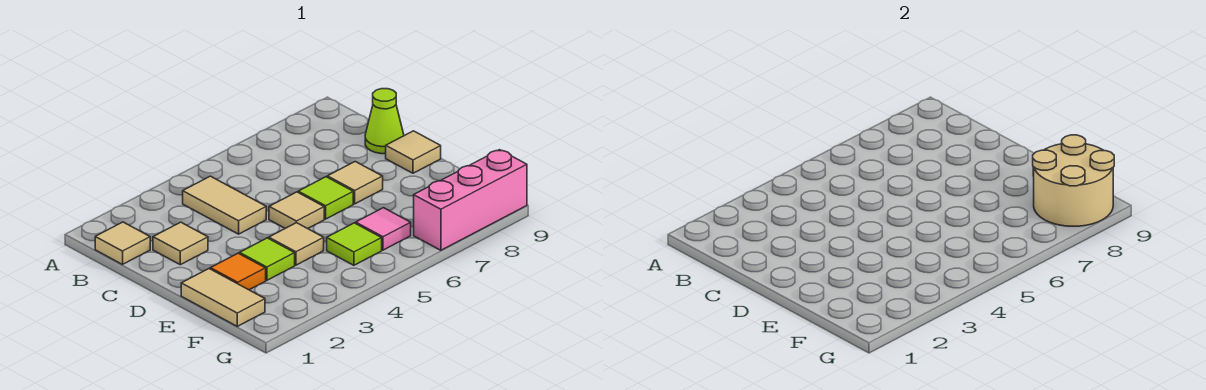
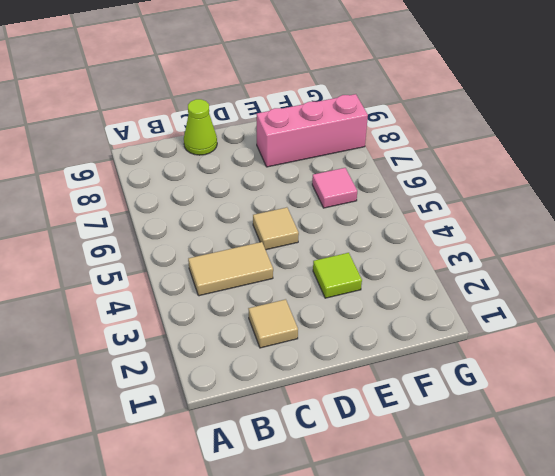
pink 1x3 brick [257,94,368,167] -> pink 1x3 brick turned to [414,150,527,250]
none -> tan 1x1 tile [95,222,150,264]
none -> lime 1x1 tile [298,177,353,219]
none -> tan 1x1 tile [327,162,383,204]

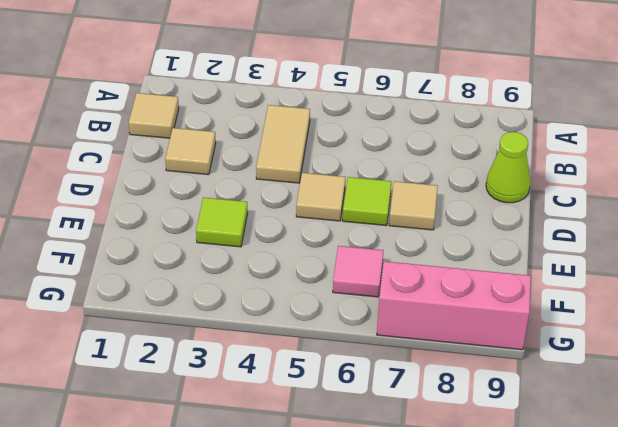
none -> tan 1x1 tile [386,131,441,173]
none -> tan 1x2 tile [181,269,265,326]
none -> orange 1x1 tile [210,253,266,290]

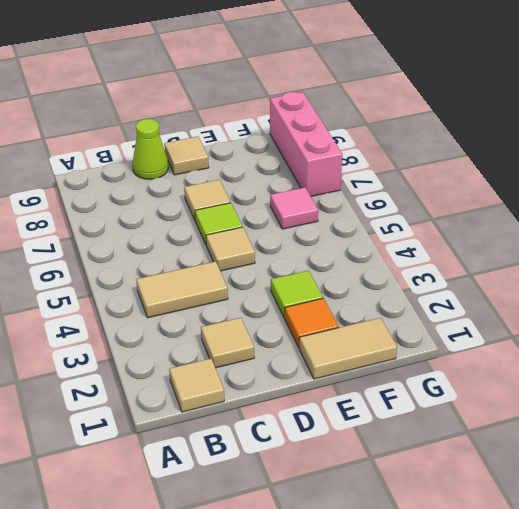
none -> tan 1x1 tile [269,223,324,265]
none -> lime 1x1 tile [327,223,382,265]
none -> tan 2x2 round brick [1033,135,1114,226]

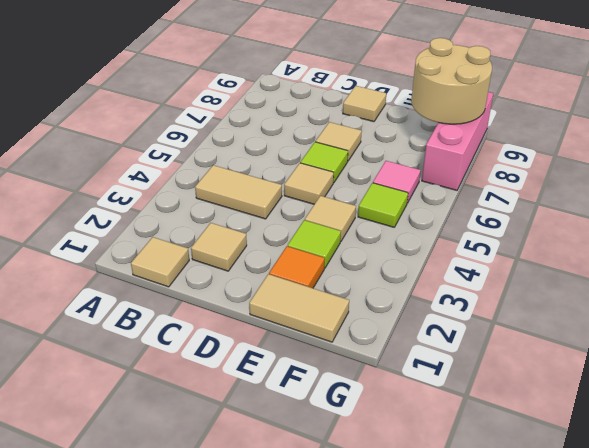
none -> lime 1x1 cone [365,89,404,154]

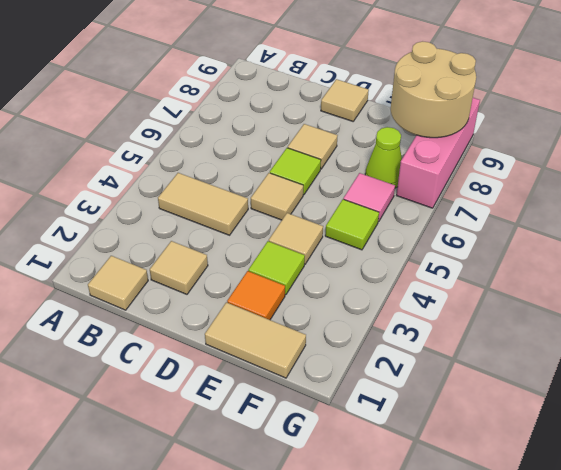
lime 1x1 cone [365,127,402,188] -> lime 1x1 cone moved to [365,89,404,154]

